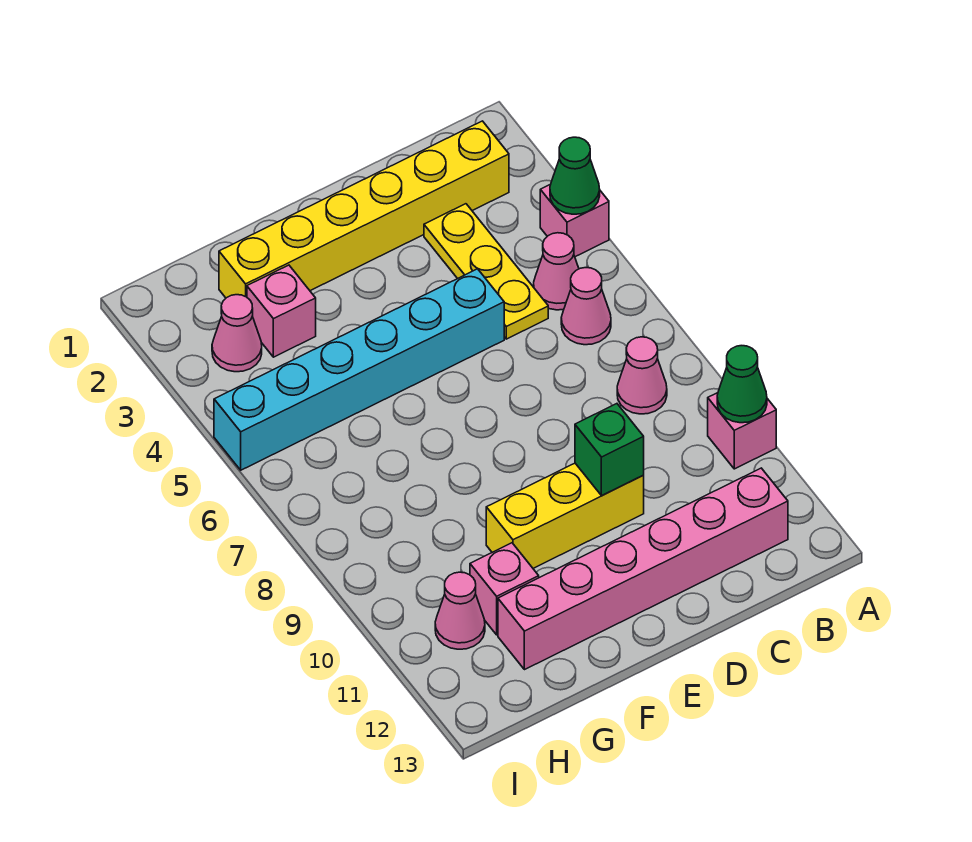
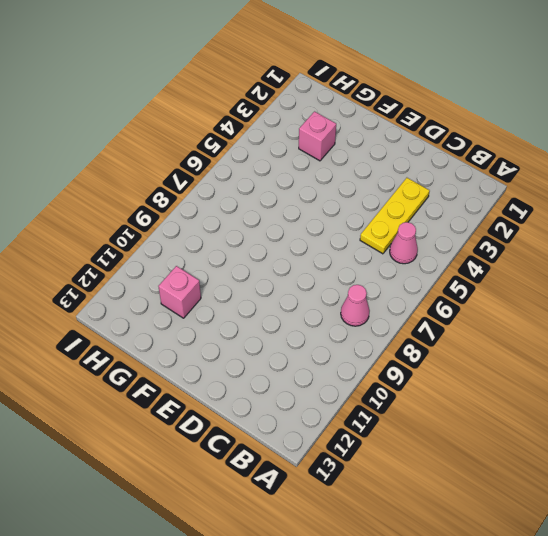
none -> pink 1x1 brick [540,184,609,257]
none -> pink 1x1 brick [708,393,776,469]
none -> yellow 1x6 brick [219,121,509,298]

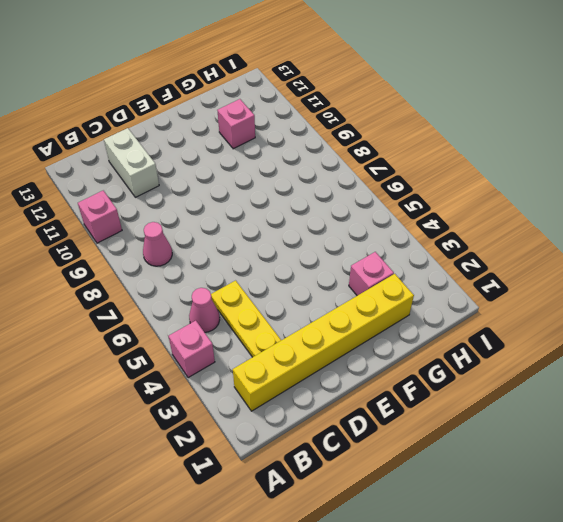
white 1x2 brick [104,128,159,197] -> pink 1x6 brick [498,468,788,670]
none -> pink 1x1 cone [561,268,611,345]
none -> cyan 1x6 brick [214,269,504,470]
none -> yellow 1x3 brick [486,463,644,568]

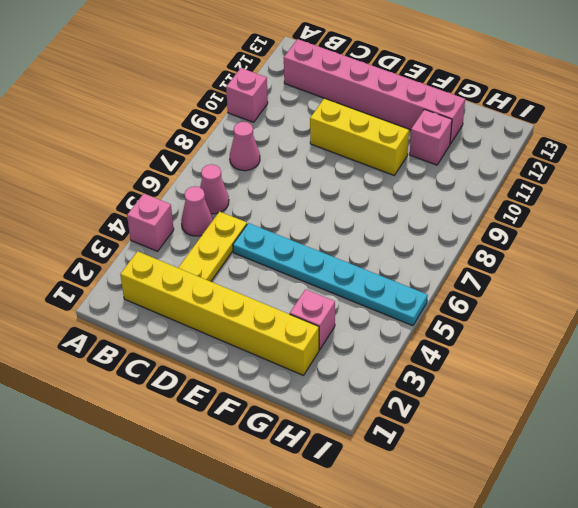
cyan 1x6 plate [233,223,428,326] -> cyan 1x6 brick [214,269,504,470]
none -> pink 1x1 cone [212,295,262,372]
none -> pink 1x1 cone [435,572,485,649]
none -> green 1x1 cone [550,137,600,214]

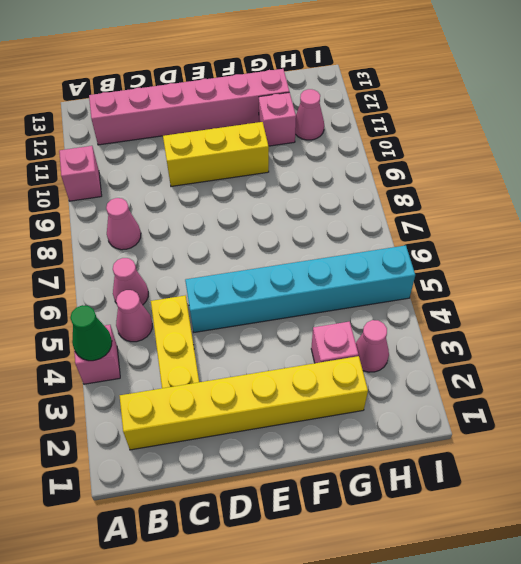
none -> green 1x1 cone [717,346,767,423]
none -> green 1x1 brick [575,404,644,496]

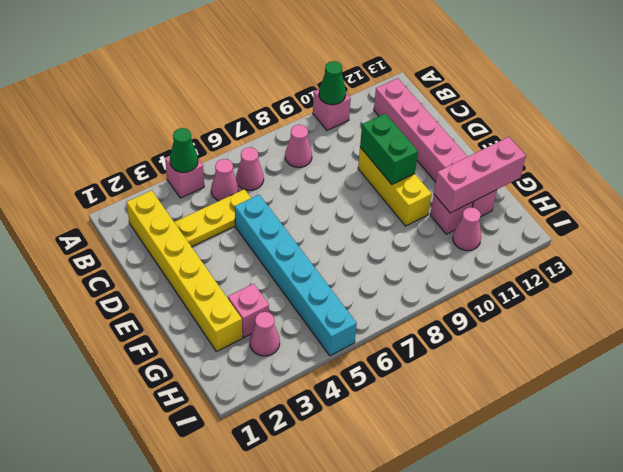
green 1x2 brick [360,113,418,184] -> green 1x1 brick [575,404,644,496]
pink 1x3 brick [434,137,526,213] -> none

